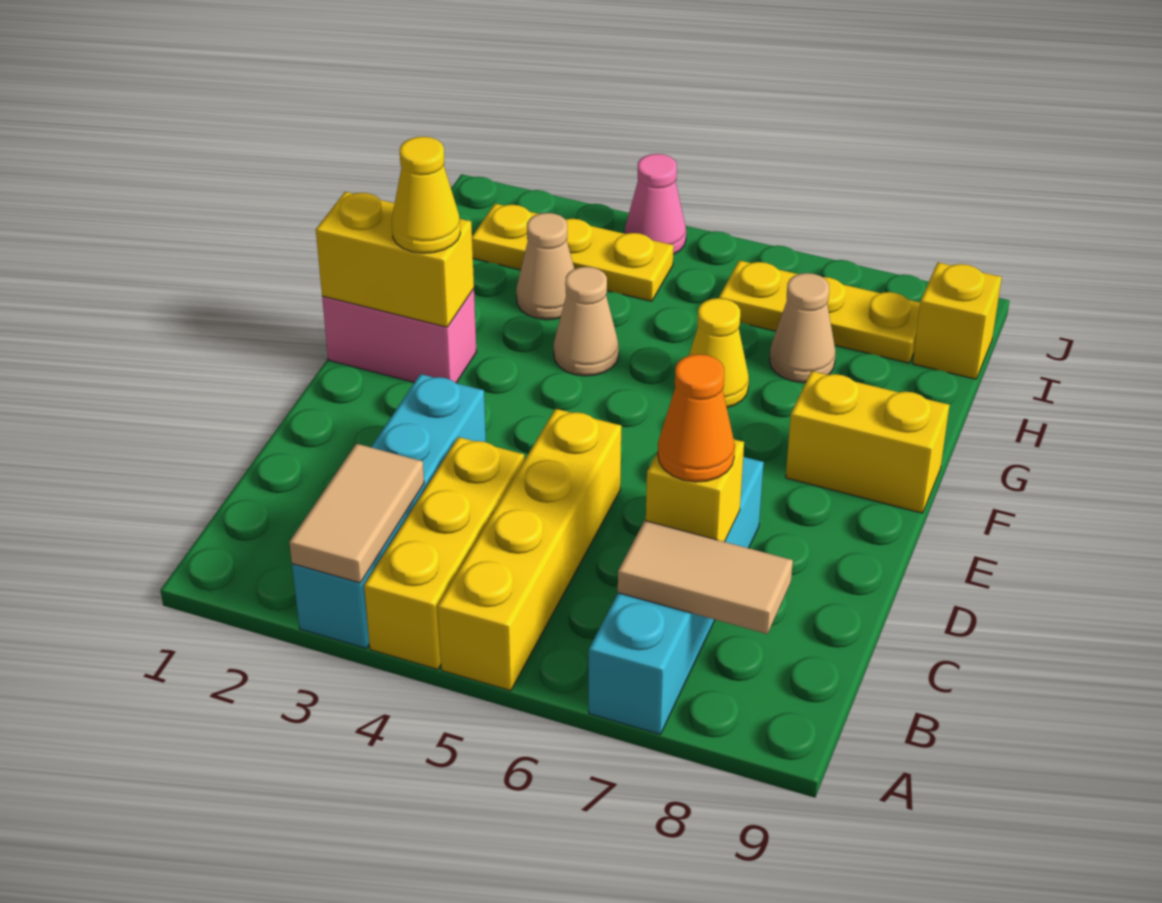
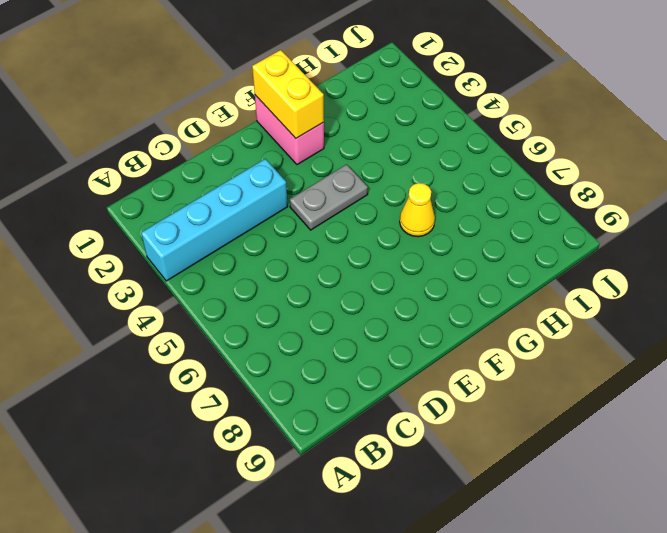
grey 1x2 plate [290,164,368,230] -> none
none -> yellow 1x3 brick [364,437,524,669]
none -> yellow 1x4 brick [438,409,621,691]
none -> cyan 1x4 brick [589,457,764,734]

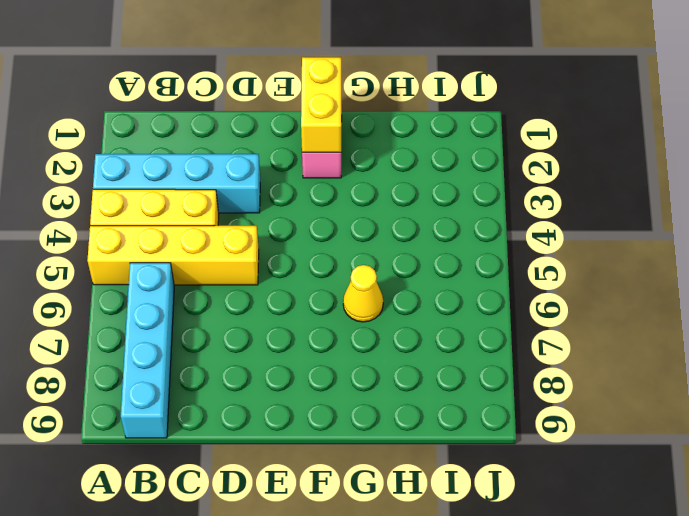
cyan 1x4 brick [121,263,174,438] -> cyan 1x4 brick turned to [589,457,764,734]
none -> yellow 1x2 brick [786,371,949,513]
none -> tan 1x1 cone [554,267,619,376]
none -> tan 1x1 cone [516,213,574,320]

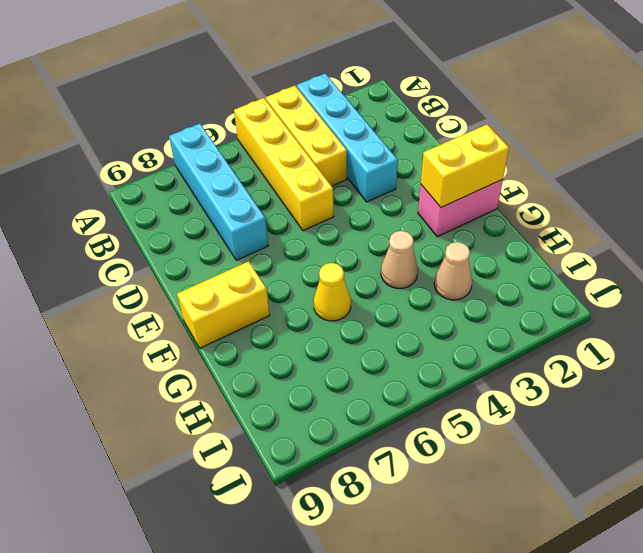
none -> tan 1x1 cone [770,273,836,383]
none -> yellow 1x3 plate [472,204,674,301]
none -> yellow 1x3 plate [719,260,920,363]

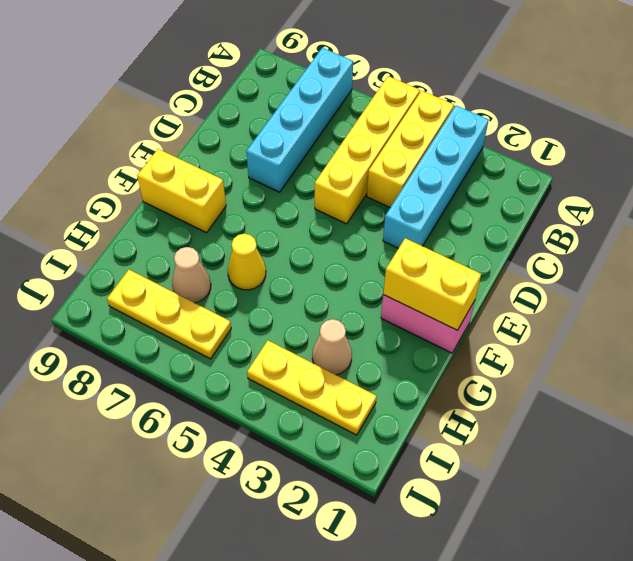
none -> tan 1x1 cone [554,267,619,376]
none -> yellow 1x1 brick [913,262,1002,379]
none -> pink 1x1 cone [625,154,686,254]

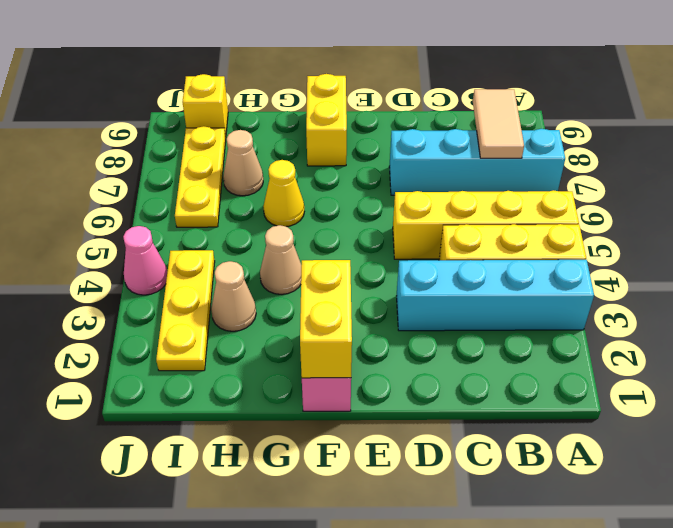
none -> tan 1x2 tile [289,444,424,583]
none -> yellow 1x1 brick [646,439,744,542]
none -> orange 1x1 cone [658,354,735,482]

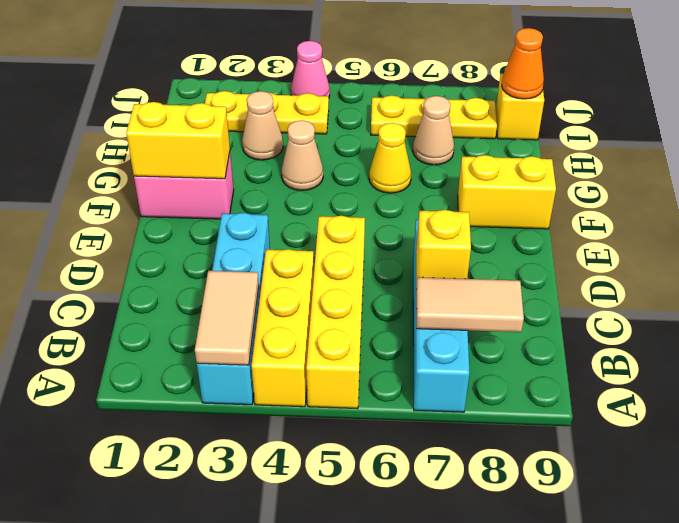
orange 1x1 cone [502,28,544,99] -> orange 1x1 cone moved to [658,354,735,482]
none -> yellow 1x1 cone [392,137,460,253]

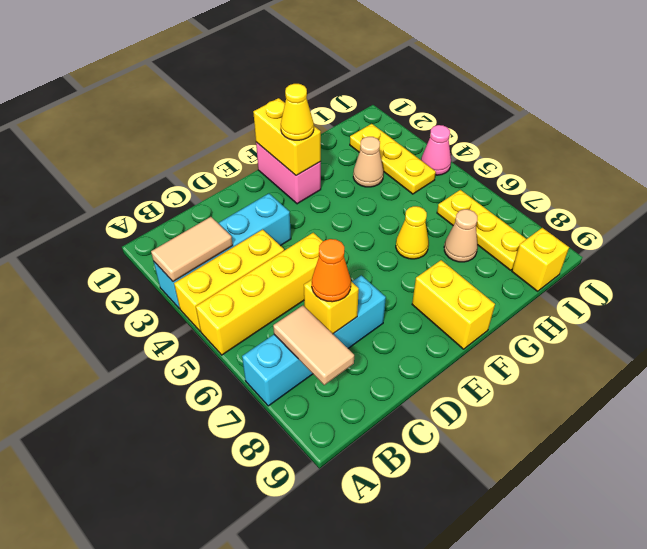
none -> tan 1x1 cone [554,267,619,376]

